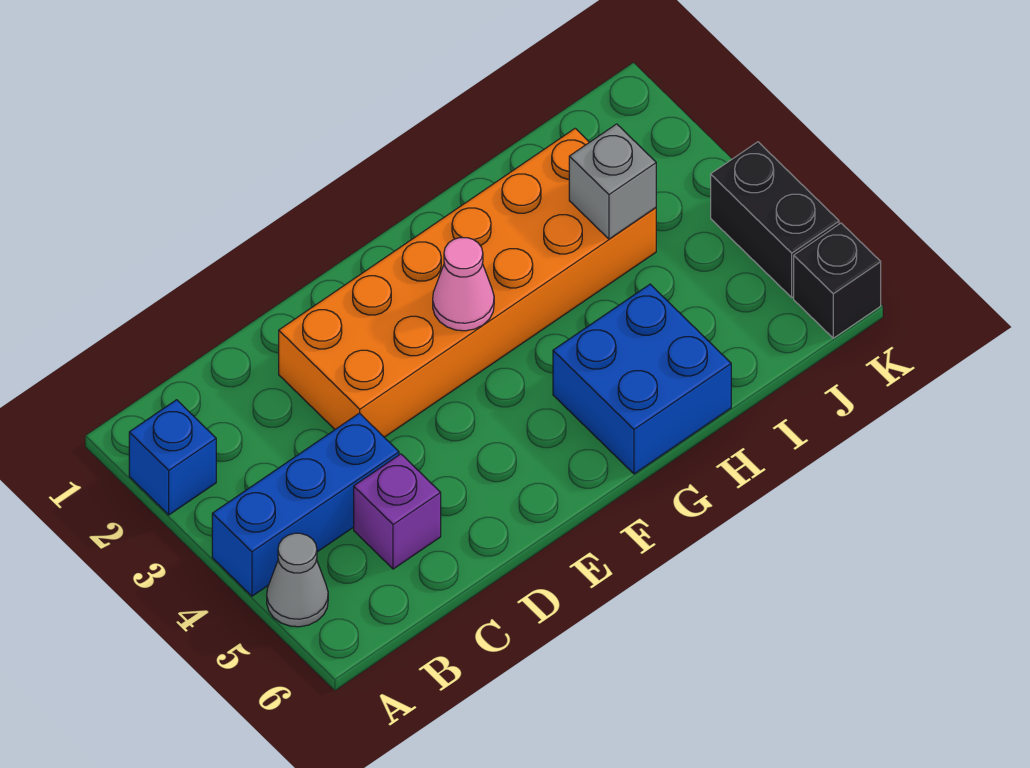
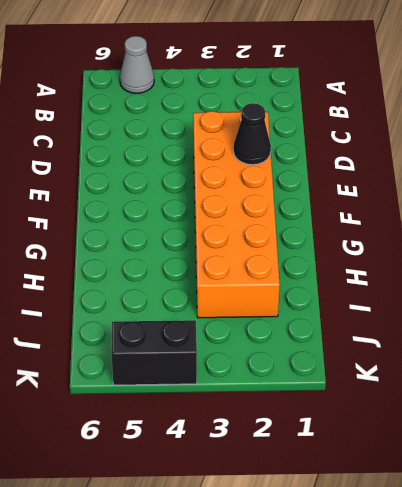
black 1x1 cone [233,103,271,165] -> none
none -> blue 1x1 brick [129,400,216,515]
none -> blue 1x3 brick [212,413,399,596]

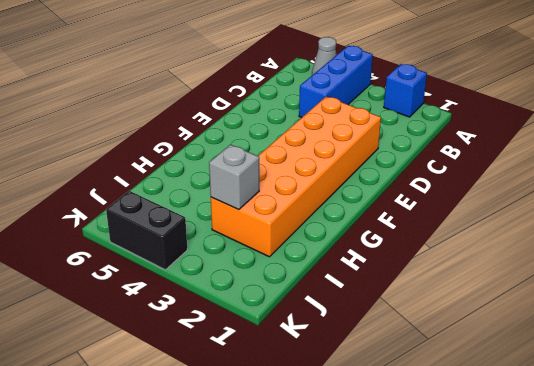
none -> purple 1x1 brick [354,454,441,569]
none -> blue 2x2 brick [553,284,731,474]

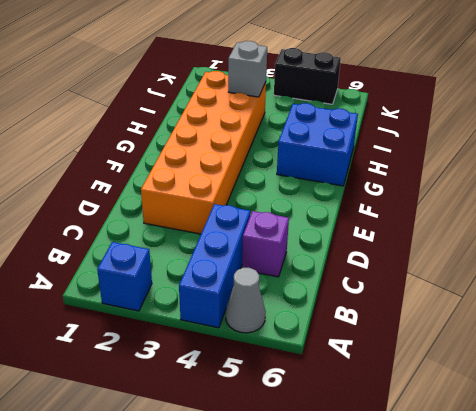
none -> black 1x1 brick [794,223,881,338]
none -> pink 1x1 cone [433,238,494,331]

